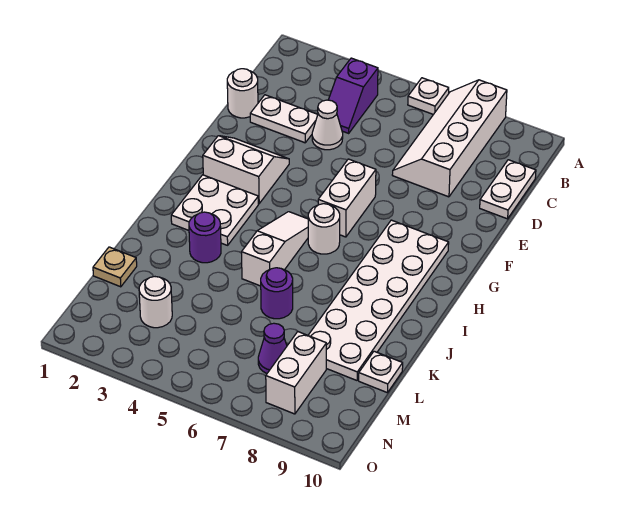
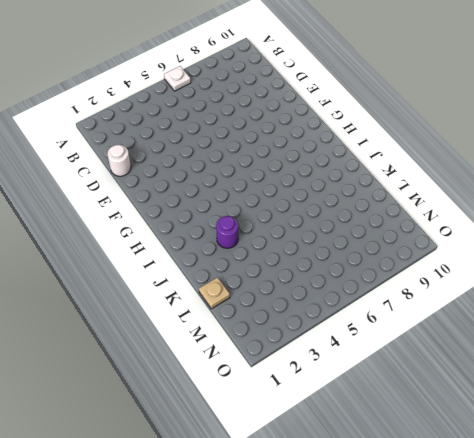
none -> white 2x4 slope [392,80,507,197]
none -> purple 1x2 slope [329,58,378,133]
none -> white 1x2 plate [480,160,536,219]

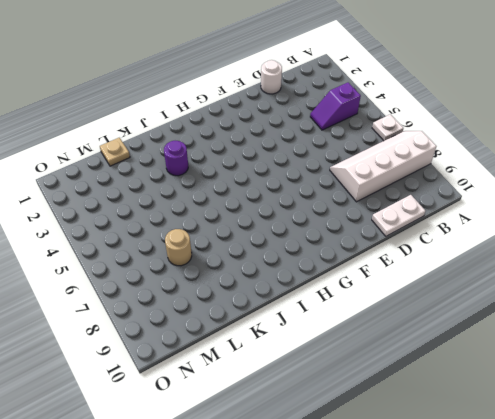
tan 1x1 round brick [165,229,192,266] -> none
none -> white 1x2 plate [250,95,318,143]
none -> white 1x1 cone [312,100,343,150]
none -> white 2x2 slope [203,136,289,204]

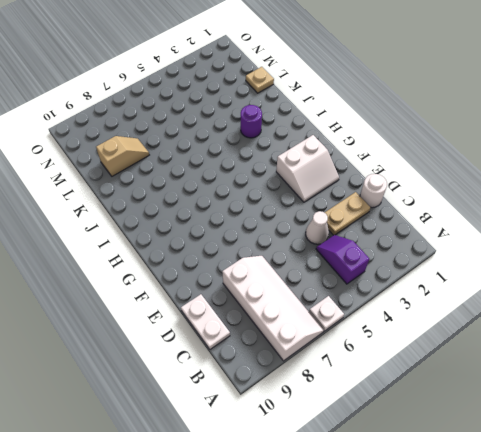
tan 1x2 plate [325,192,370,235] -> white 1x2 plate [250,95,318,143]
tan 1x2 slope [96,136,149,176] -> white 2x6 plate [308,220,449,380]
none -> white 1x2 brick [318,159,376,237]
none -> white 2x2 plate [171,175,258,245]
none -> white 1x3 slope [242,212,308,286]

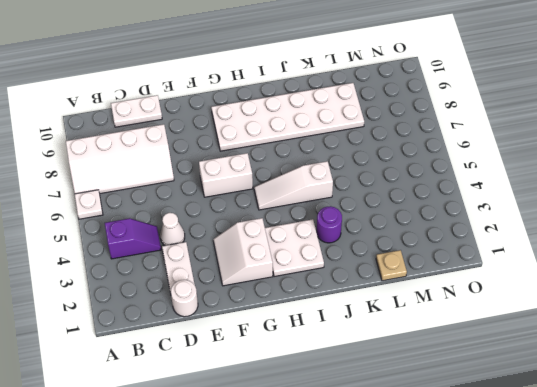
none -> white 1x1 round brick [308,204,340,254]
none -> purple 1x1 round brick [261,268,293,319]
none -> white 1x1 plate [359,351,403,393]

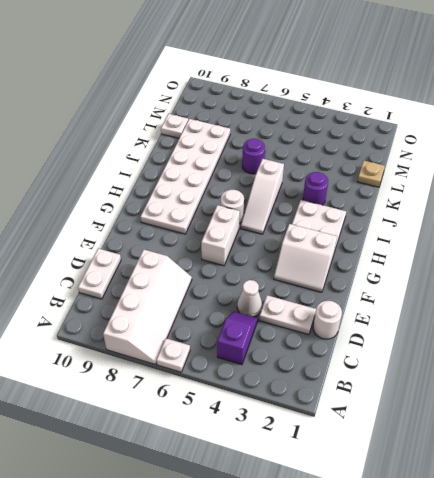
none -> white 1x1 round brick [139,277,172,328]
none -> purple 1x1 cone [258,323,287,373]
none -> white 1x2 brick [266,332,326,414]

